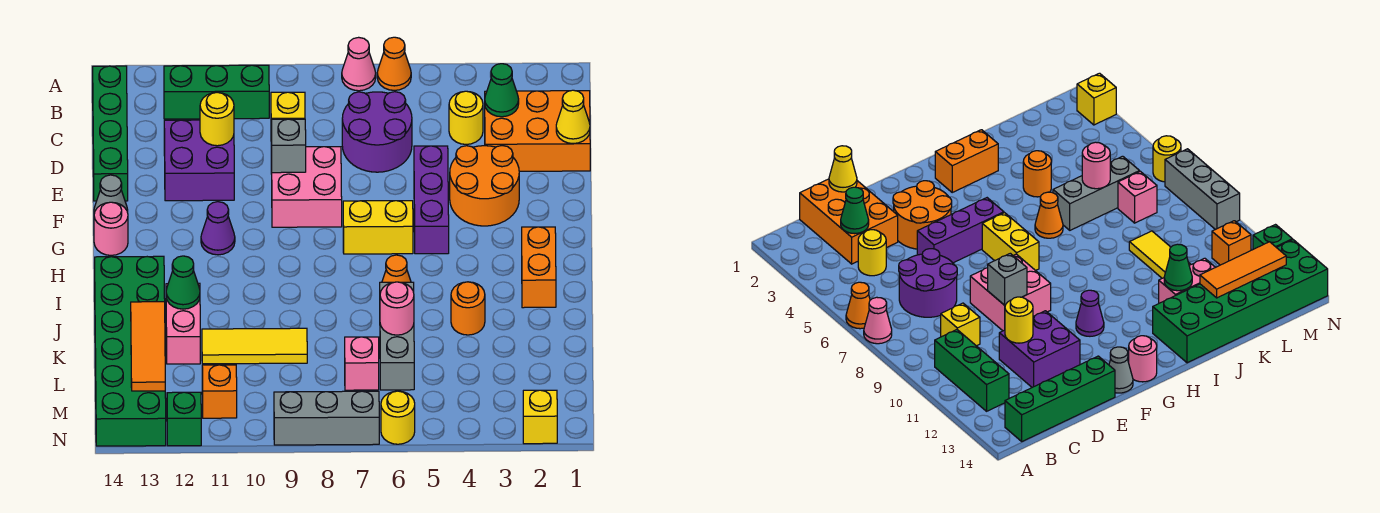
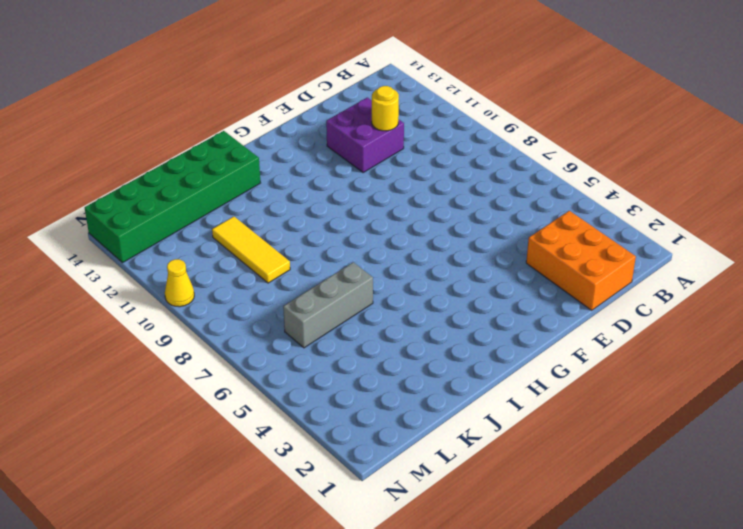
yellow 1x1 cone [165,259,194,307] -> yellow 1x1 cone moved to [556,90,590,144]
none -> orange 1x1 cone [377,37,411,90]
none -> pink 1x1 cone [342,37,376,91]
none -> green 1x3 brick [164,65,269,119]
none -> green 1x4 brick [93,66,128,201]

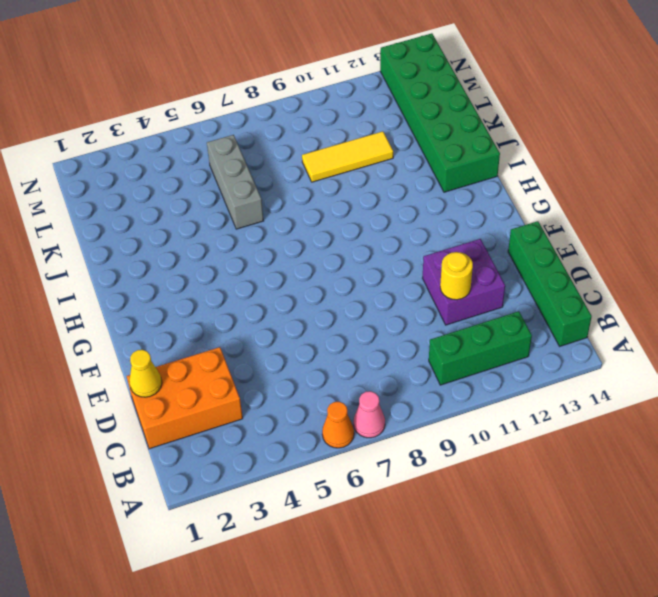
none -> yellow 1x1 round brick [449,91,483,144]
none -> purple 2x2 round brick [342,92,412,172]
none -> yellow 1x1 brick [271,92,305,119]
none -> orange 2x2 round brick [450,146,519,226]

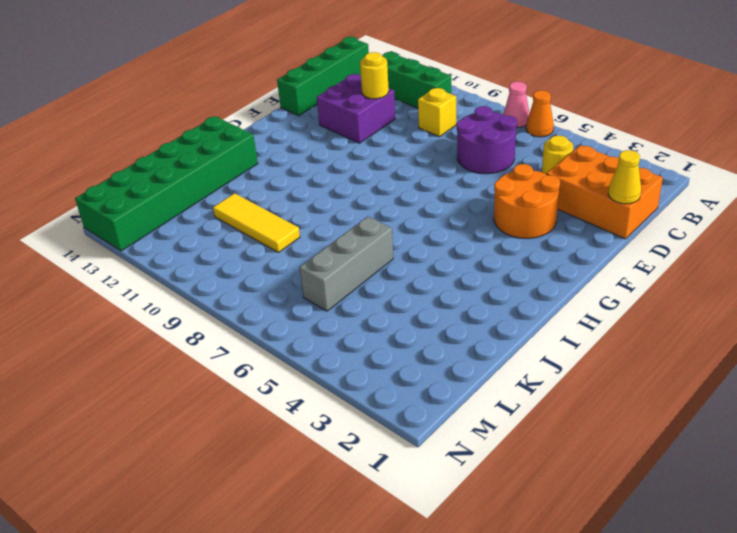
none -> purple 1x3 brick [414,146,449,254]
none -> pink 2x2 brick [271,147,342,227]
none -> grey 1x1 cone [94,175,128,213]
none -> yellow 1x2 brick [343,201,413,254]

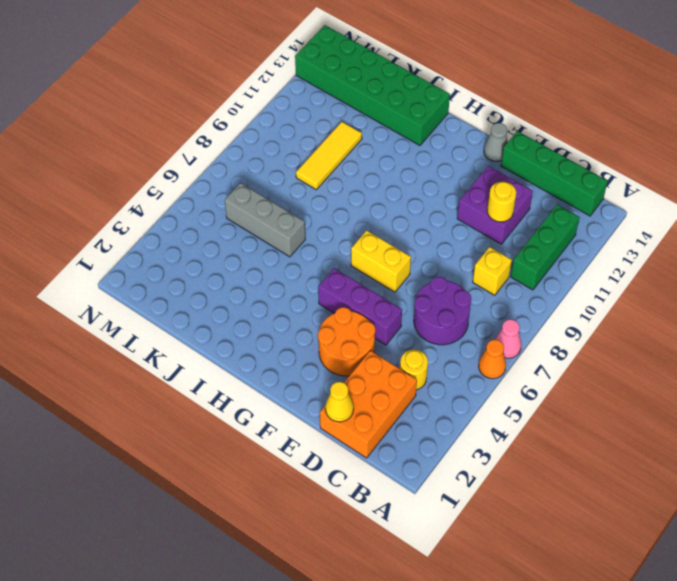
yellow 1x2 brick [351,230,411,292] -> yellow 1x2 brick turned to [343,201,413,254]
none -> pink 2x2 brick [271,147,342,227]
none -> purple 1x1 cone [201,202,235,255]
none -> pink 1x1 round brick [94,202,128,255]
none -> orange 1x2 brick [522,227,556,308]

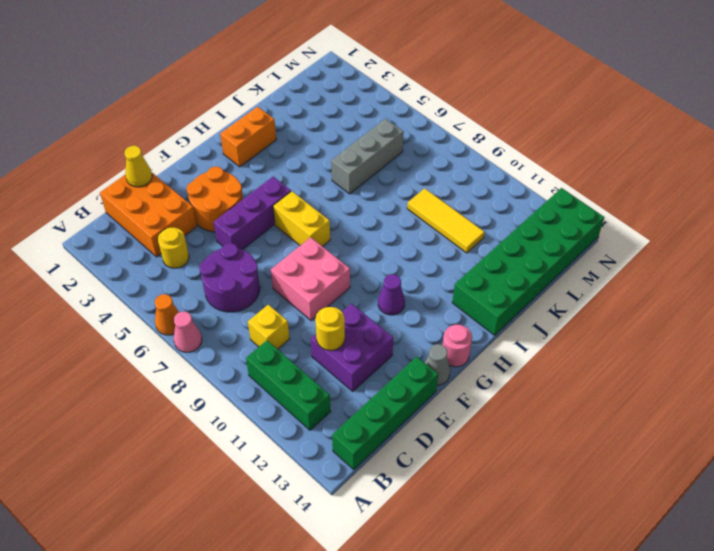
none -> orange 1x1 cone [382,255,411,283]
none -> orange 1x1 round brick [451,282,485,335]
none -> pink 1x2 brick [166,283,200,364]
none -> pink 1x1 brick [345,337,379,390]

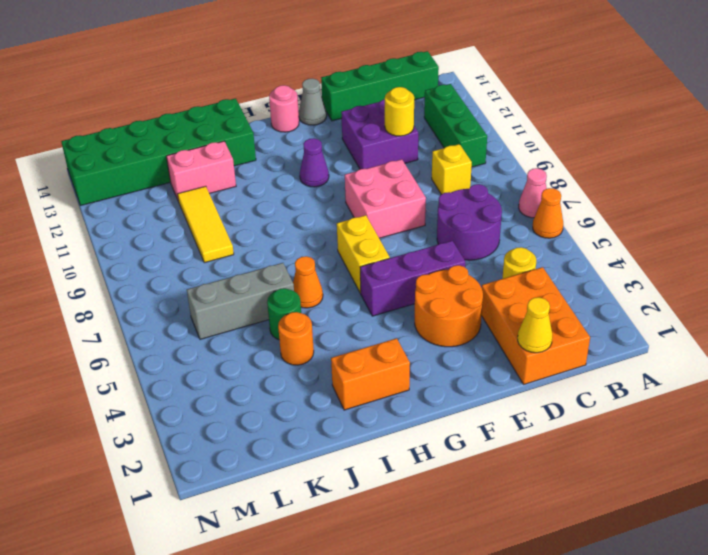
green 1x1 round brick [267,288,301,340] -> none
none -> pink 1x1 brick [345,337,379,390]
none -> orange 1x1 brick [202,365,237,418]
none -> yellow 1x1 brick [523,390,557,444]
none -> yellow 1x1 round brick [381,391,415,444]

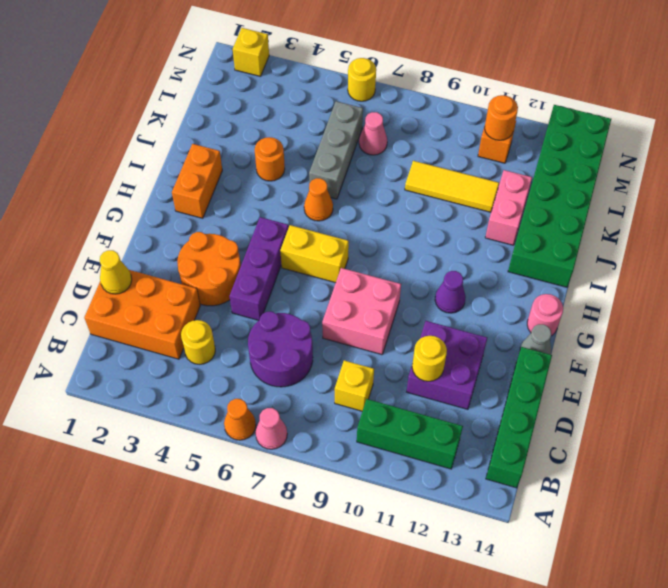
pink 1x1 cone [359,112,387,155] -> pink 1x1 brick [345,337,379,390]
orange 1x1 round brick [485,95,518,140] -> none
none -> grey 1x3 brick [274,391,379,445]
none -> green 1x1 brick [167,392,201,446]
none -> green 1x1 cone [485,64,519,117]
none -> grey 1x1 brick [271,119,306,173]

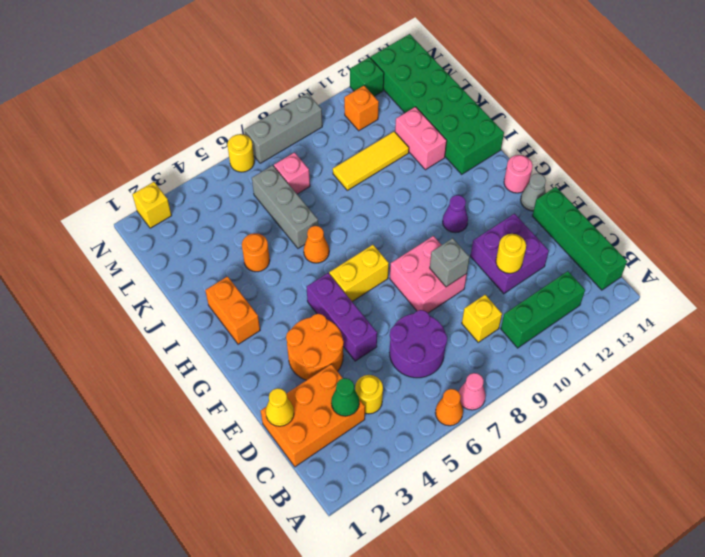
none -> green 1x1 cone [166,256,200,309]
none -> pink 1x1 round brick [380,282,414,335]
none -> orange 1x3 tile [131,302,165,391]

